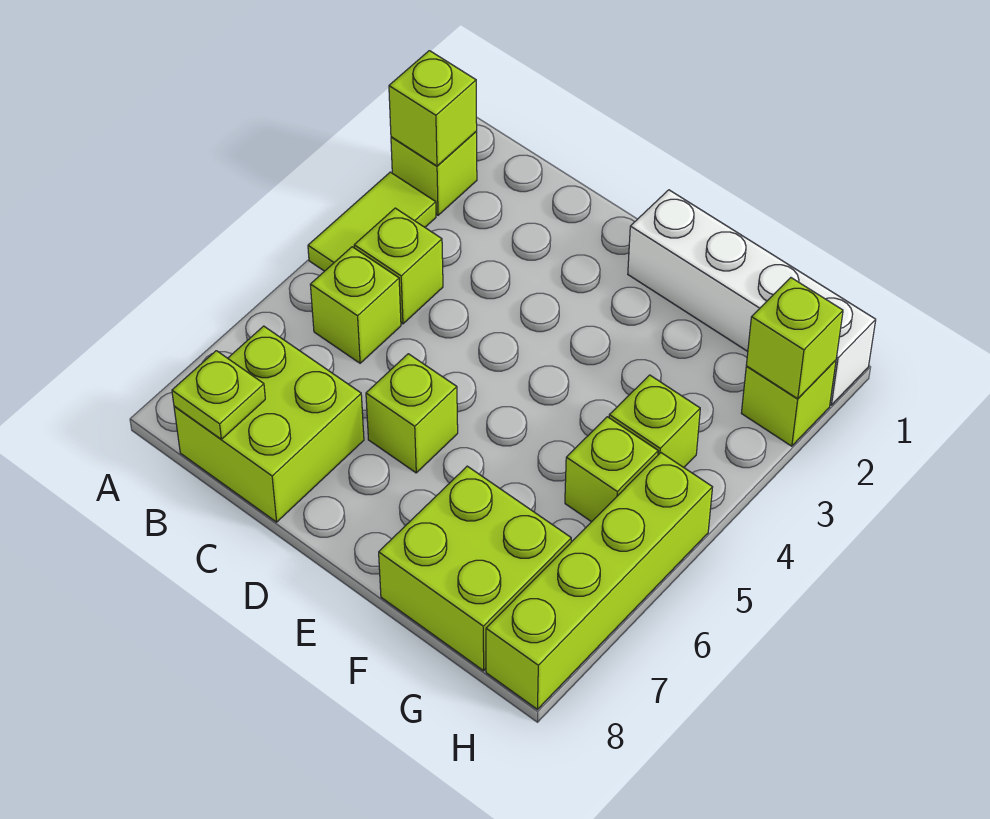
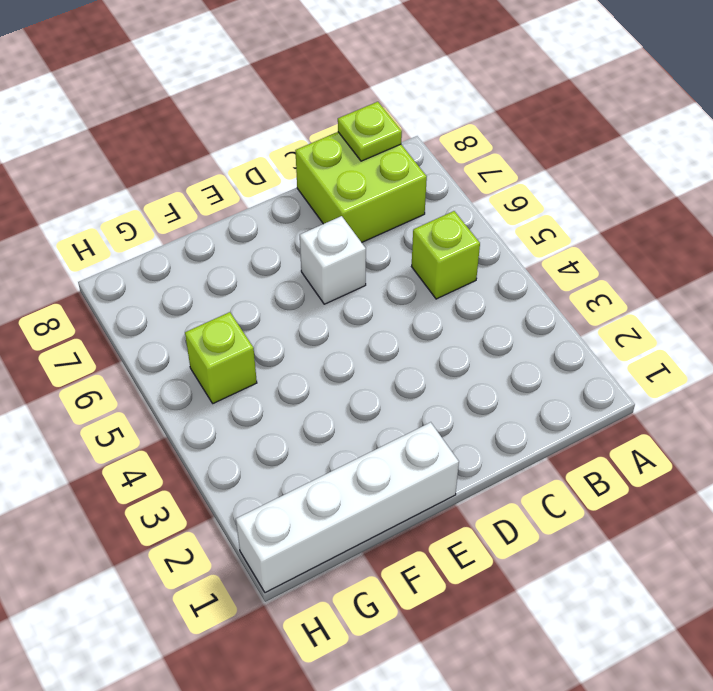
white 1x1 brick [300,216,366,304] -> lime 1x1 brick [366,354,458,473]
none -> lime 1x1 brick [391,132,477,215]
none -> lime 1x2 tile [308,172,436,271]
none -> lime 1x1 brick [354,208,443,324]

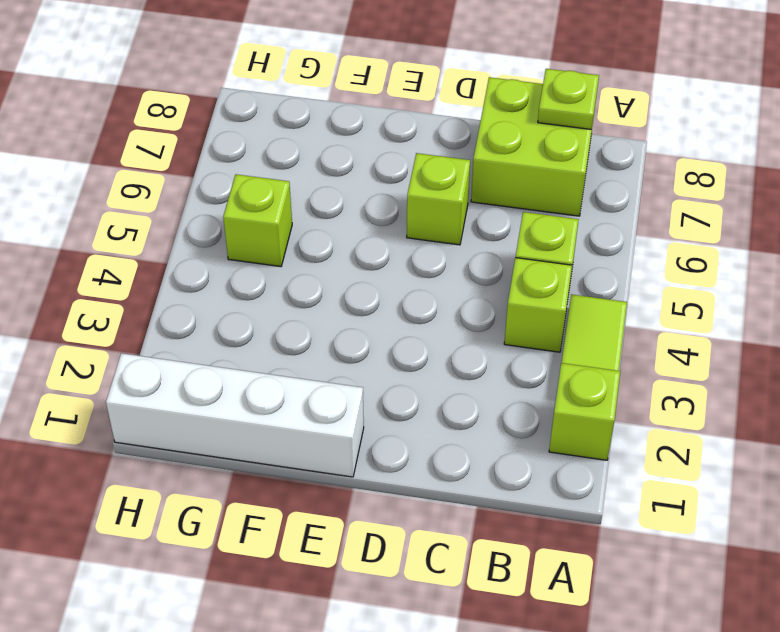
none -> lime 2x2 brick [379,466,571,671]
none -> lime 1x1 brick [609,375,700,467]
none -> lime 1x1 brick [741,360,836,446]

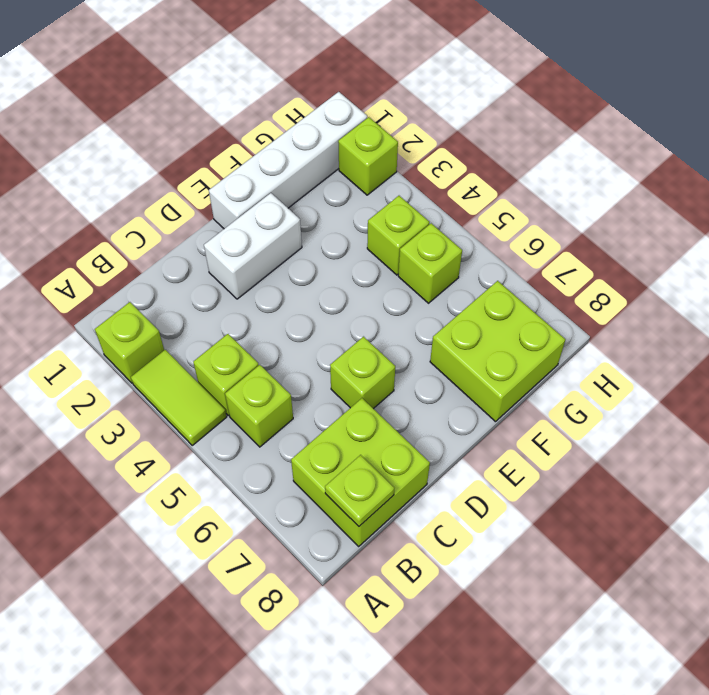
white 1x2 brick [204,193,302,299] -> none
none -> lime 1x4 brick [486,453,713,709]
none -> lime 1x1 brick [389,51,477,166]
none -> lime 1x1 brick [746,278,843,399]

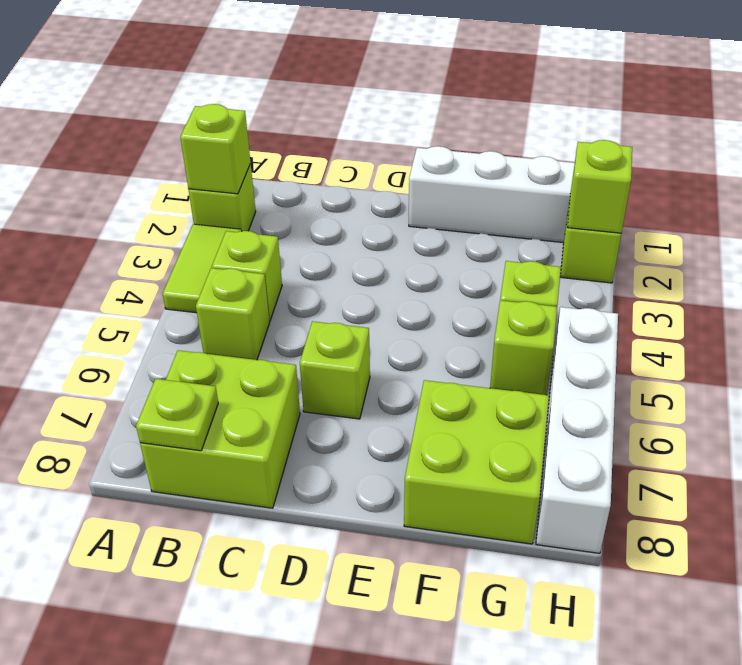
white 1x4 brick [536,307,618,553] -> lime 1x4 brick [486,453,713,709]

